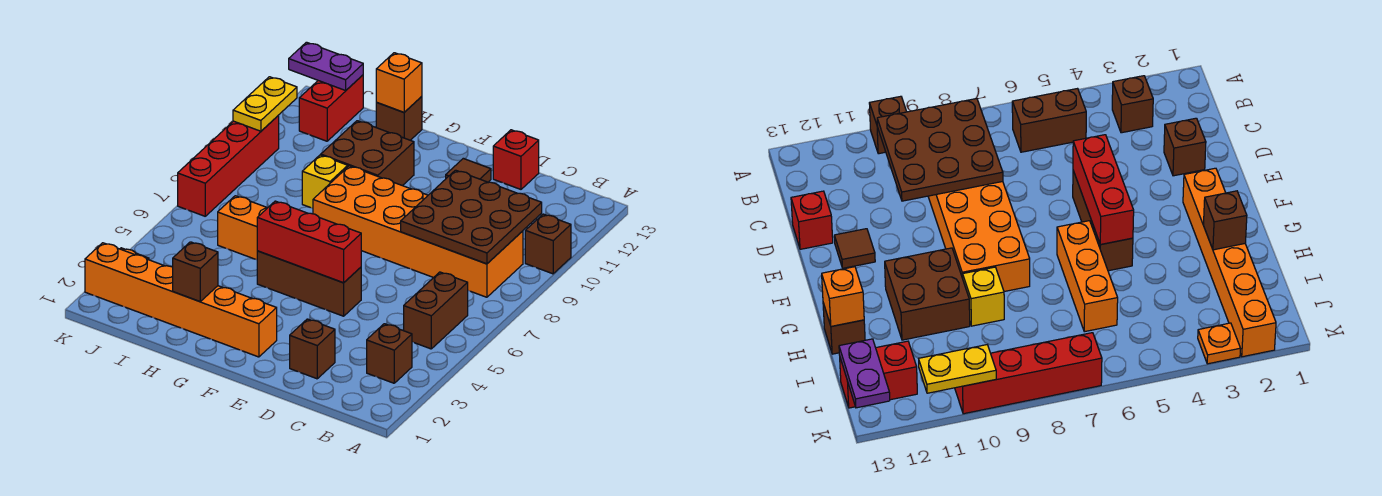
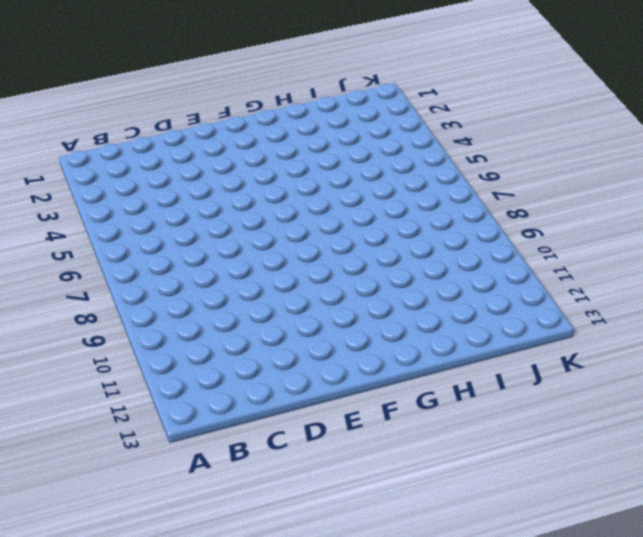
none -> brown 1x1 brick [525,214,571,274]
none -> brown 1x1 brick [367,324,412,383]
none -> brown 1x2 brick [404,272,468,349]

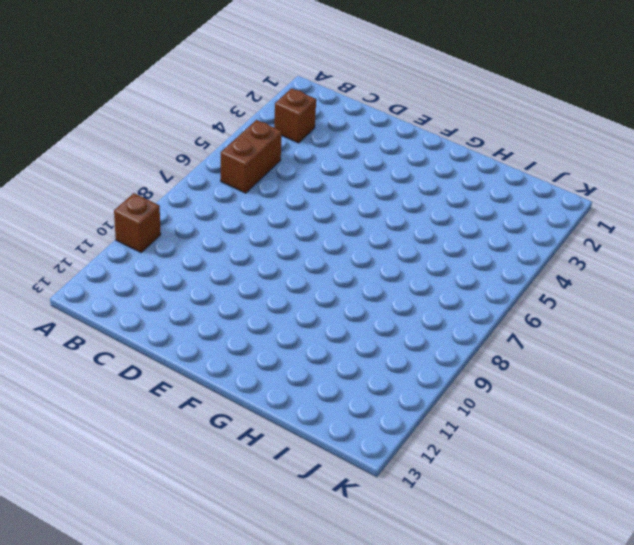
none -> orange 2x6 brick [313,166,523,297]
none -> brown 1x1 brick [290,319,335,379]
none -> red 1x1 brick [493,130,539,189]

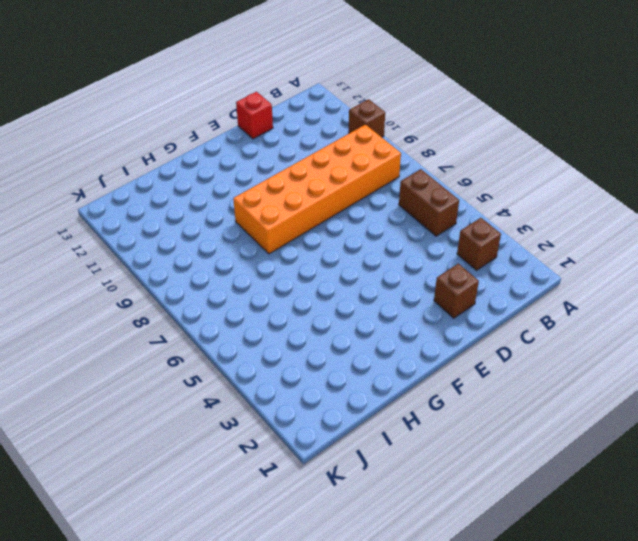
none -> brown 1x3 brick [257,251,361,316]
none -> brown 1x1 tile [446,158,491,182]
none -> orange 1x6 brick [85,243,277,357]

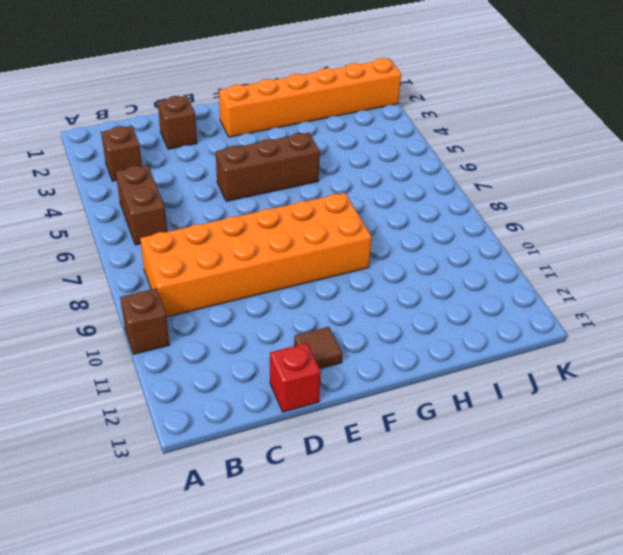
none -> orange 1x3 brick [218,196,267,260]
none -> brown 2x2 brick [321,121,414,186]
none -> yellow 1x1 brick [302,155,348,208]

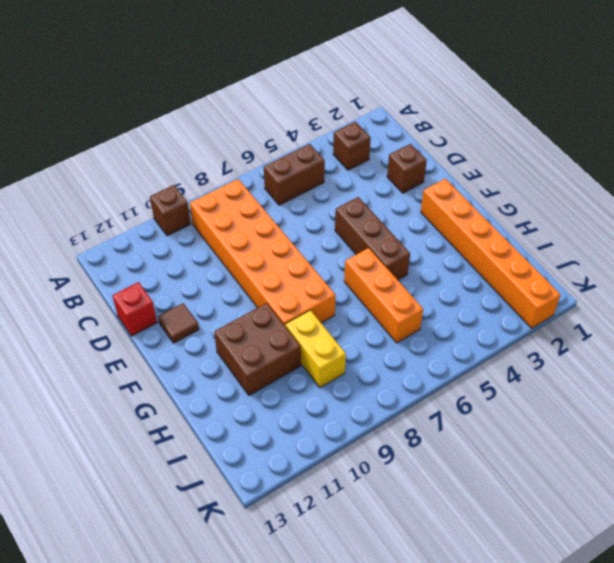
yellow 1x2 brick [285,310,346,388] -> yellow 1x1 brick [302,155,348,208]
none -> brown 1x1 brick [376,96,422,140]
none -> red 1x2 brick [299,75,363,141]
none -> orange 1x1 plate [1198,323,1241,364]

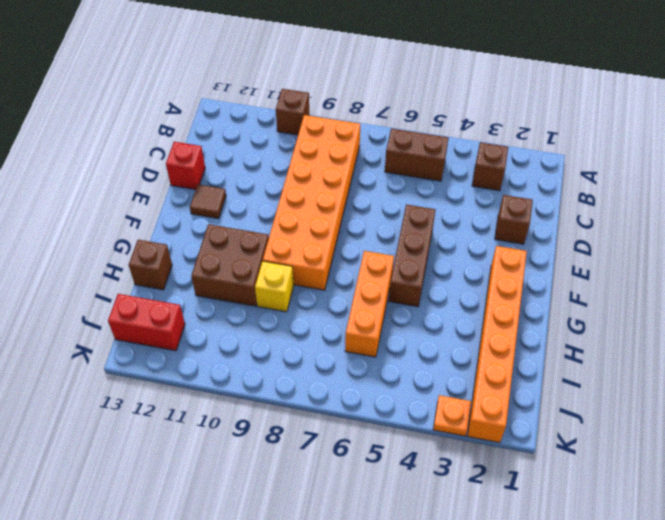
none -> red 1x4 brick [178,116,279,216]
none -> brown 3x3 plate [401,170,542,264]
none -> red 1x3 brick [257,201,361,283]

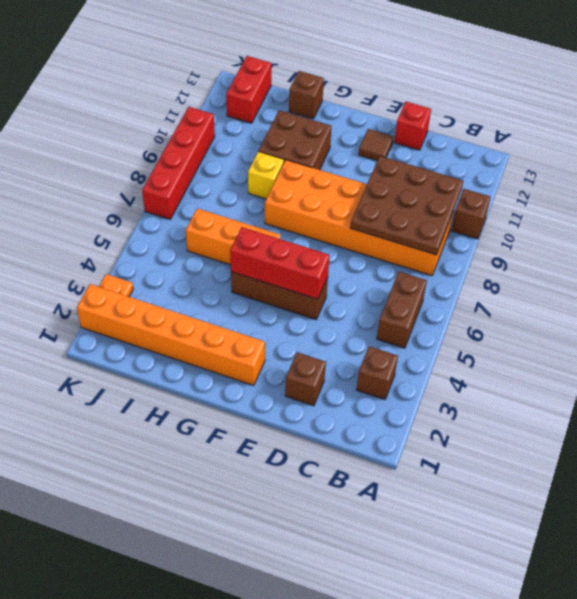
none -> brown 1x1 brick [173,242,218,302]
none -> orange 1x1 brick [376,53,422,112]
none -> purple 1x2 plate [289,42,363,90]

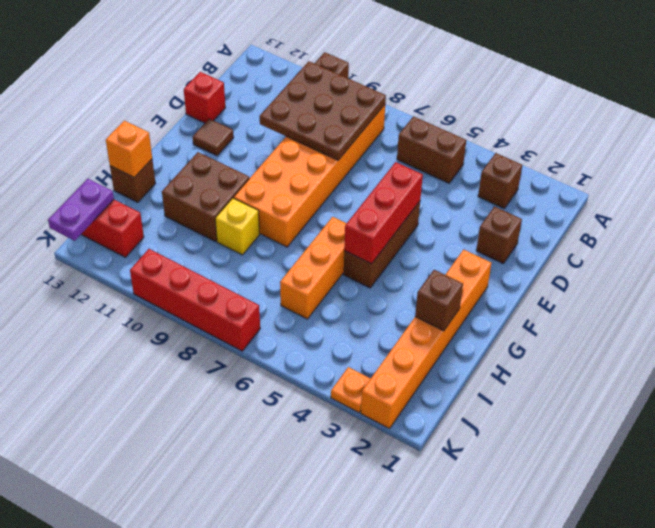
none -> yellow 1x2 plate [233,77,297,131]

